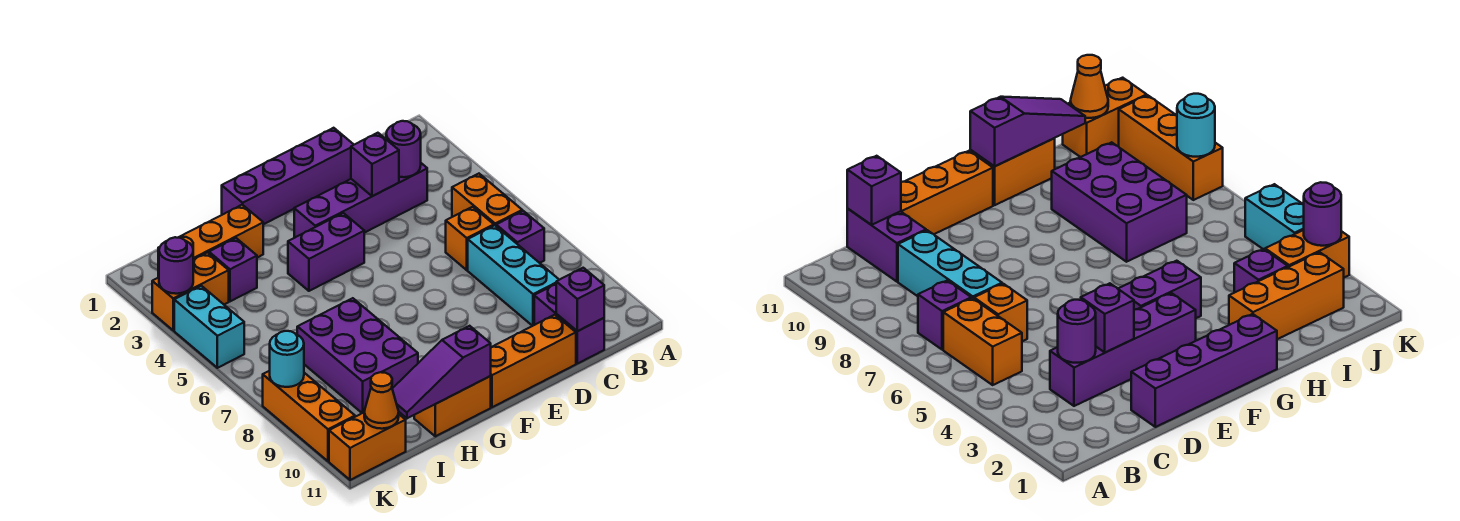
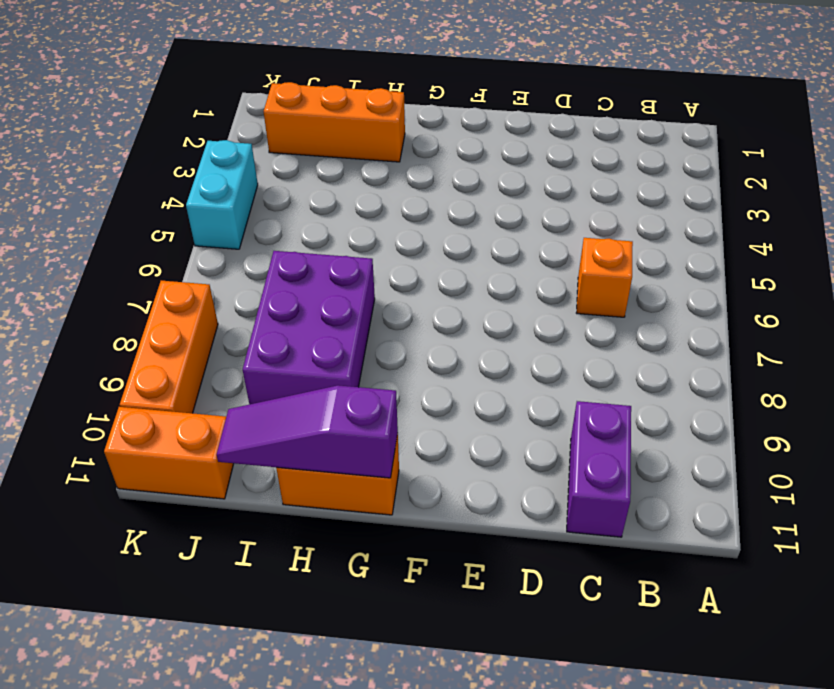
none -> orange 1x2 brick [452,174,522,226]
none -> purple 1x1 brick [496,211,544,263]
none -> purple 1x4 brick [294,163,427,238]

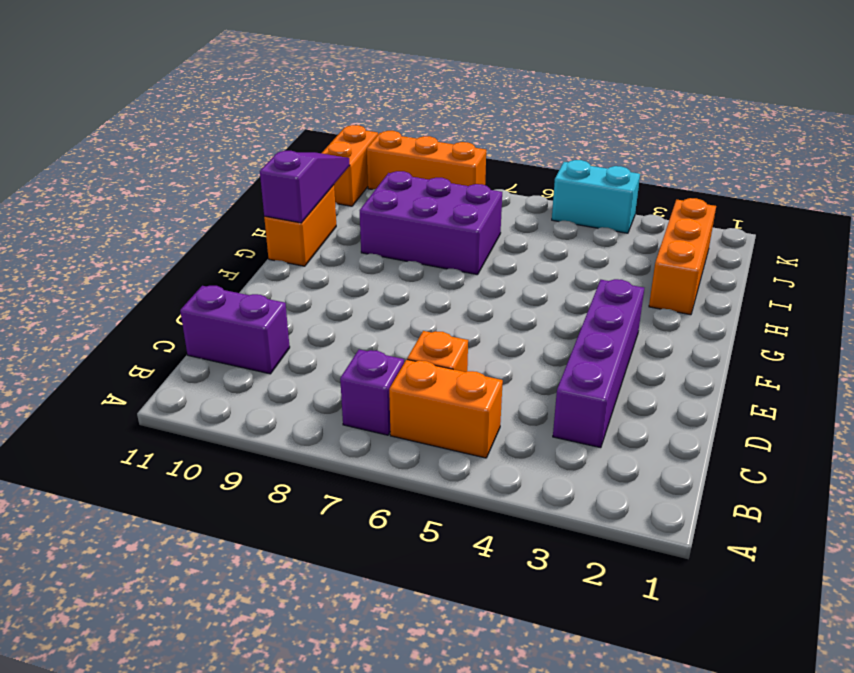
none -> cyan 1x3 brick [468,225,559,326]
none -> purple 1x4 brick [222,128,354,224]
none -> orange 1x3 brick [491,315,576,407]

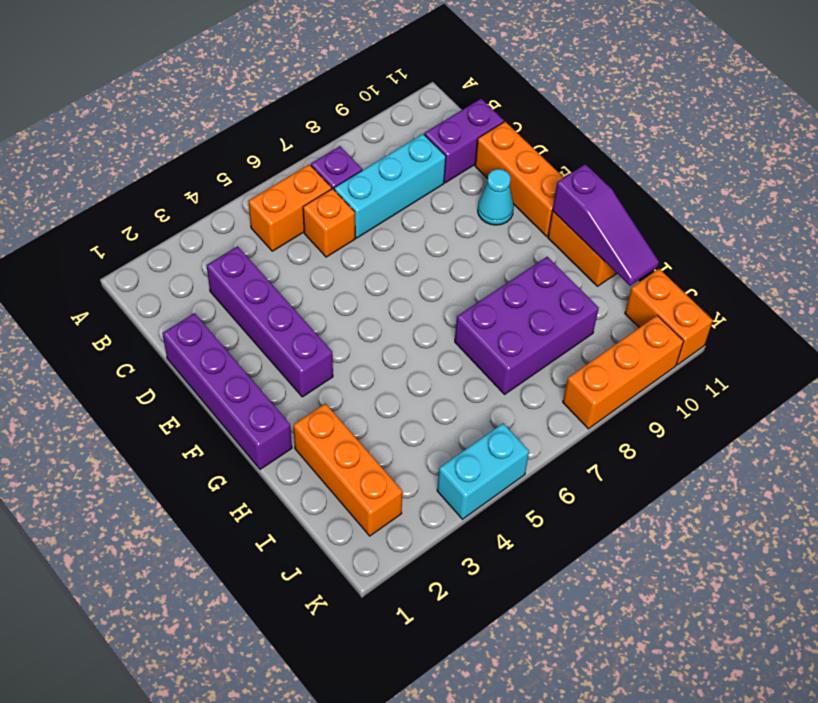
cyan 1x1 cone [478,169,514,225] -> none
none -> purple 1x2 brick [288,213,364,291]
none -> purple 1x1 brick [209,238,257,301]
none -> orange 1x2 brick [152,253,229,330]

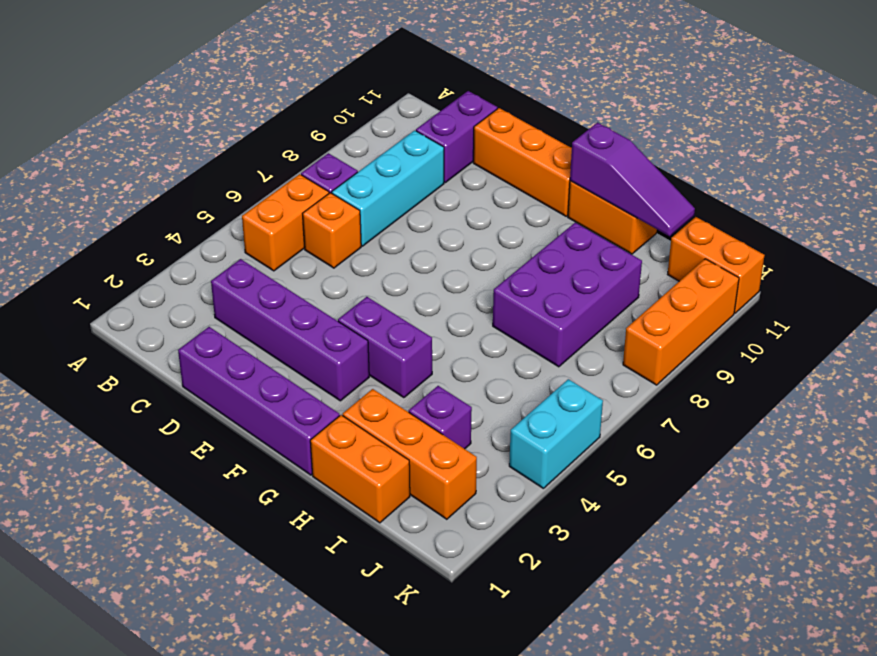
orange 1x2 brick [310,415,410,523] -> orange 1x2 brick moved to [152,253,229,330]
none -> purple 1x1 round brick [386,121,421,177]
none -> purple 1x1 brick [556,268,604,331]
none -> purple 1x1 brick [351,133,399,196]

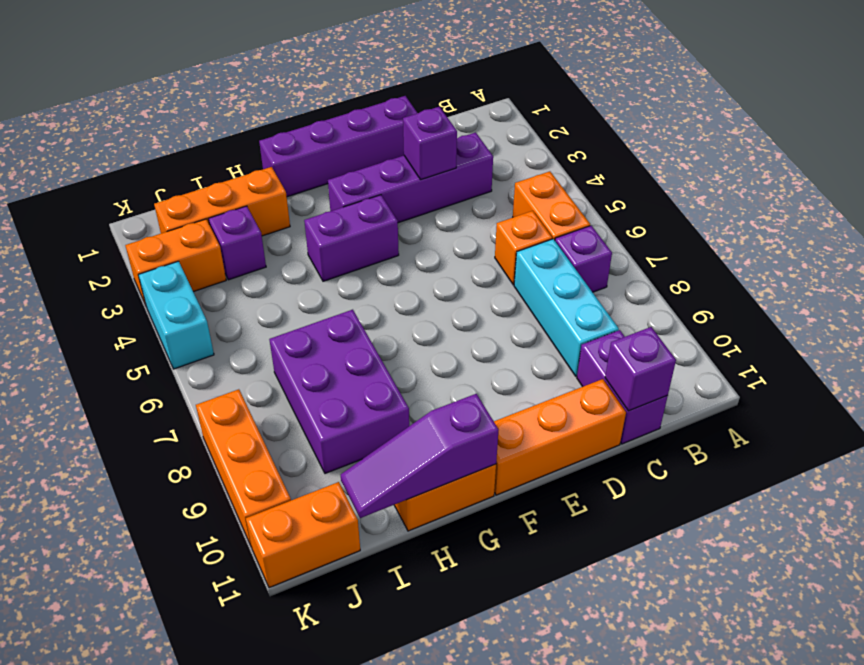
none -> purple 1x1 round brick [386,121,421,177]
none -> orange 1x1 cone [364,372,399,429]
none -> purple 1x1 round brick [159,237,193,294]

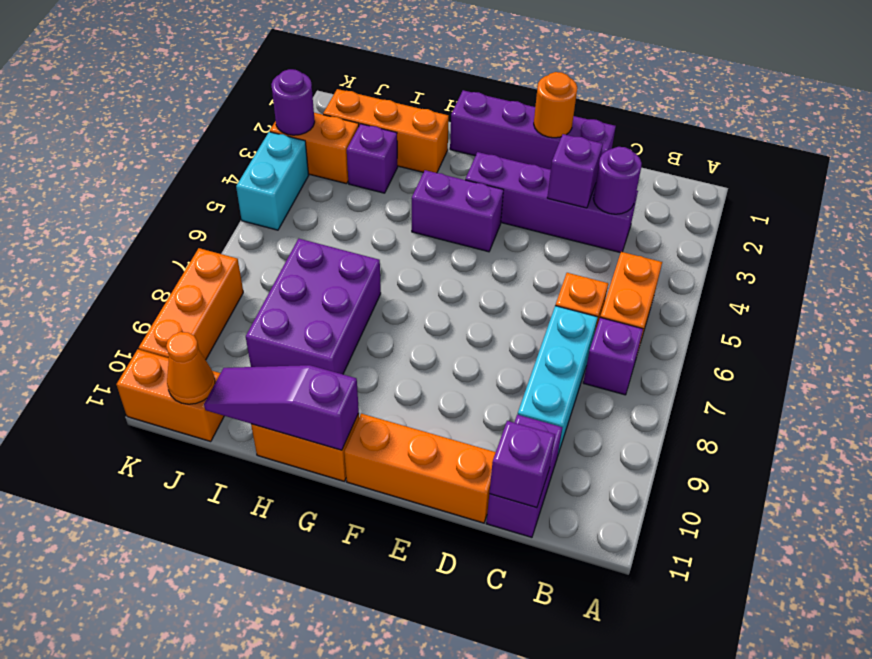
orange 1x1 round brick [534,72,577,138] -> none
none -> cyan 1x1 round brick [270,331,304,387]

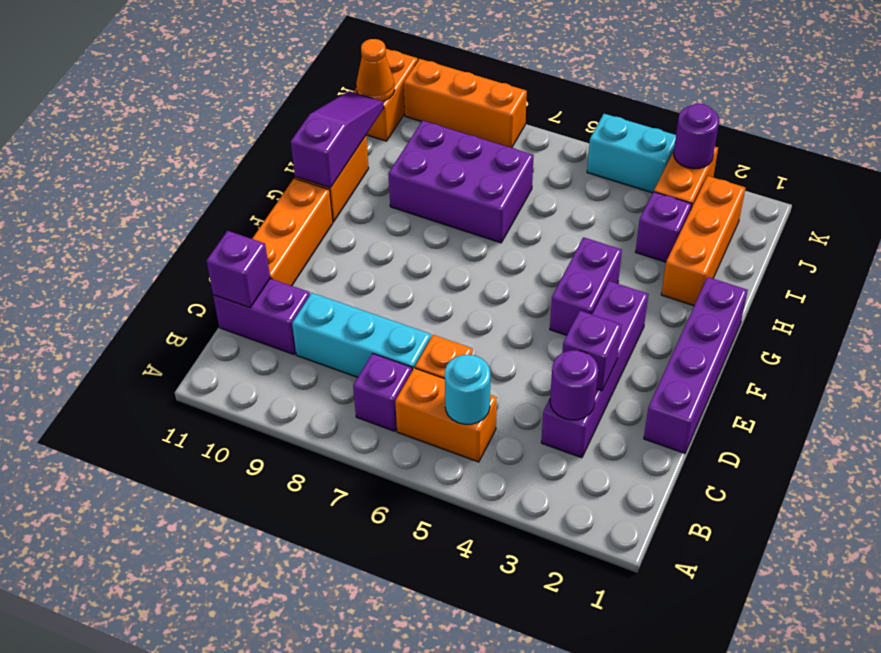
cyan 1x1 round brick [445,355,490,424] -> cyan 1x1 round brick moved to [270,331,304,387]

